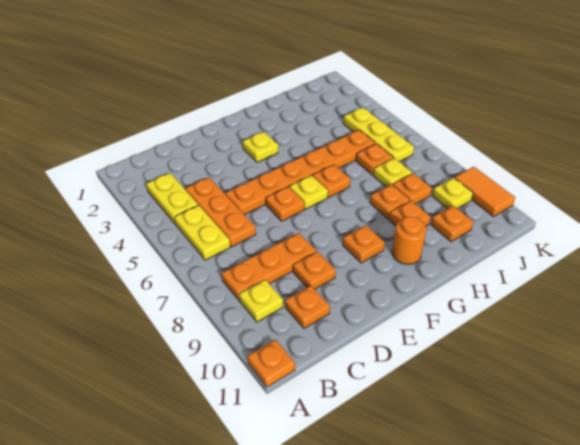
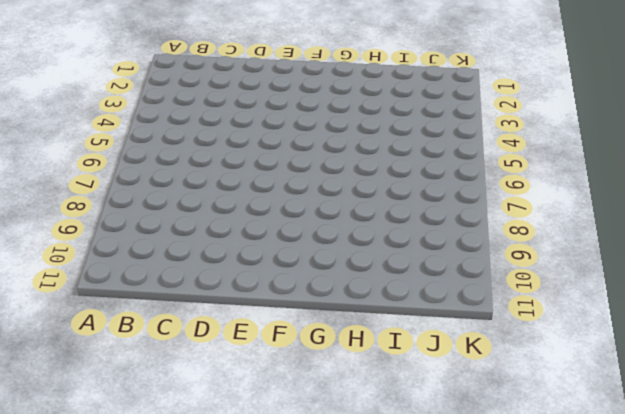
none -> orange 1x1 plate [248,340,295,387]
none -> yellow 1x2 plate [146,173,198,223]
none -> yellow 1x2 plate [174,205,230,260]

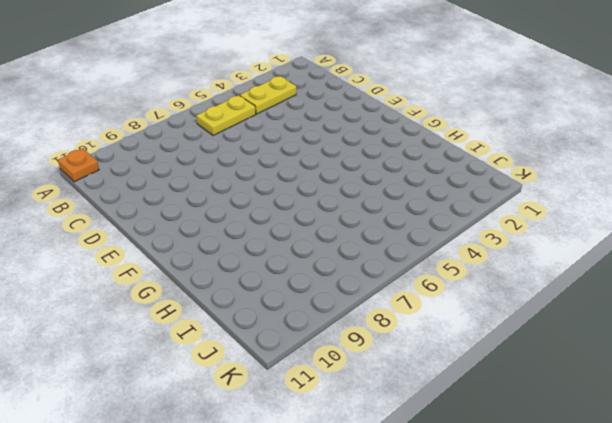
none -> orange 1x3 plate [222,233,316,300]
none -> yellow 1x1 plate [239,280,283,322]
none -> orange 1x3 plate [186,178,256,247]

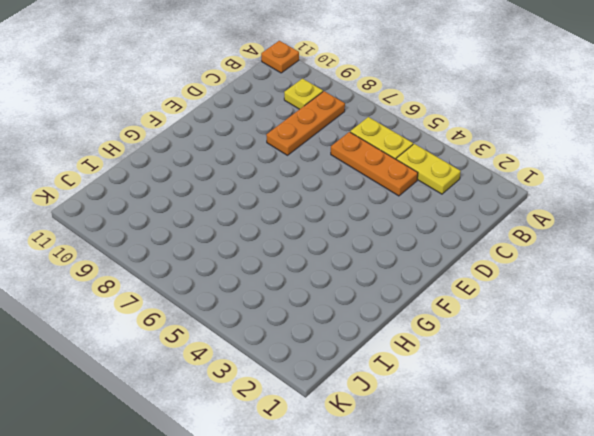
none -> orange 1x1 plate [285,286,330,328]
none -> orange 1x6 plate [225,130,376,215]
none -> orange 1x1 plate [293,251,336,289]

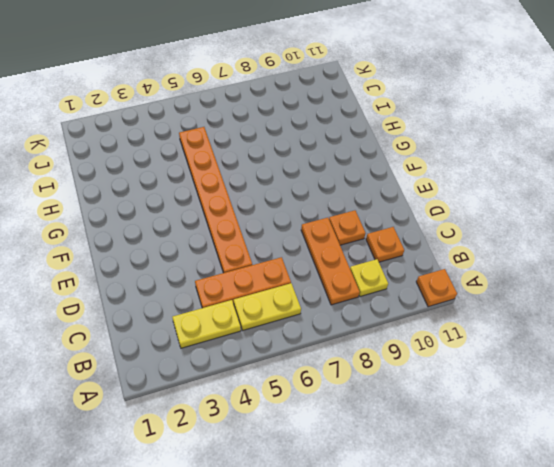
none -> orange 1x1 plate [266,186,305,221]
none -> yellow 1x1 plate [243,132,278,162]
none -> yellow 1x1 plate [289,175,328,209]

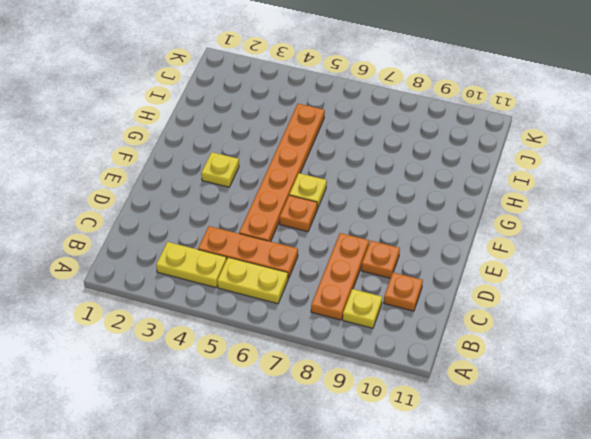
none -> orange 1x1 plate [248,340,295,387]
none -> orange 1x1 plate [343,225,385,263]
none -> orange 1x1 plate [313,164,350,197]

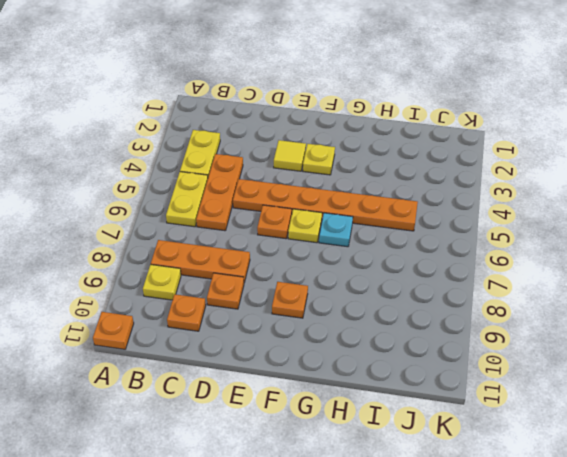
yellow 1x1 tile [274,140,306,171] -> none
cyan 1x1 plate [319,213,353,247] -> orange 1x1 plate [313,164,350,197]
none -> orange 1x1 round brick [392,216,426,264]
none -> orange 1x1 plate [370,184,410,219]
none -> orange 1x1 plate [389,201,430,226]

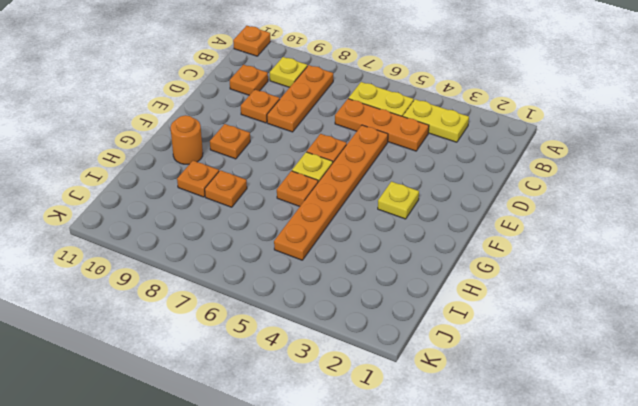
none -> orange 1x1 plate [356,144,394,175]
none -> yellow 1x1 plate [374,158,412,187]
none -> orange 1x1 plate [393,173,432,204]

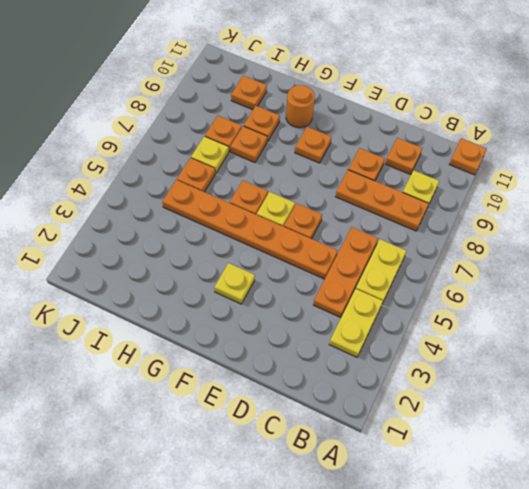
none -> yellow 1x3 plate [343,108,414,162]
none -> yellow 1x1 plate [432,178,473,209]
none -> orange 1x2 tile [455,167,515,217]

